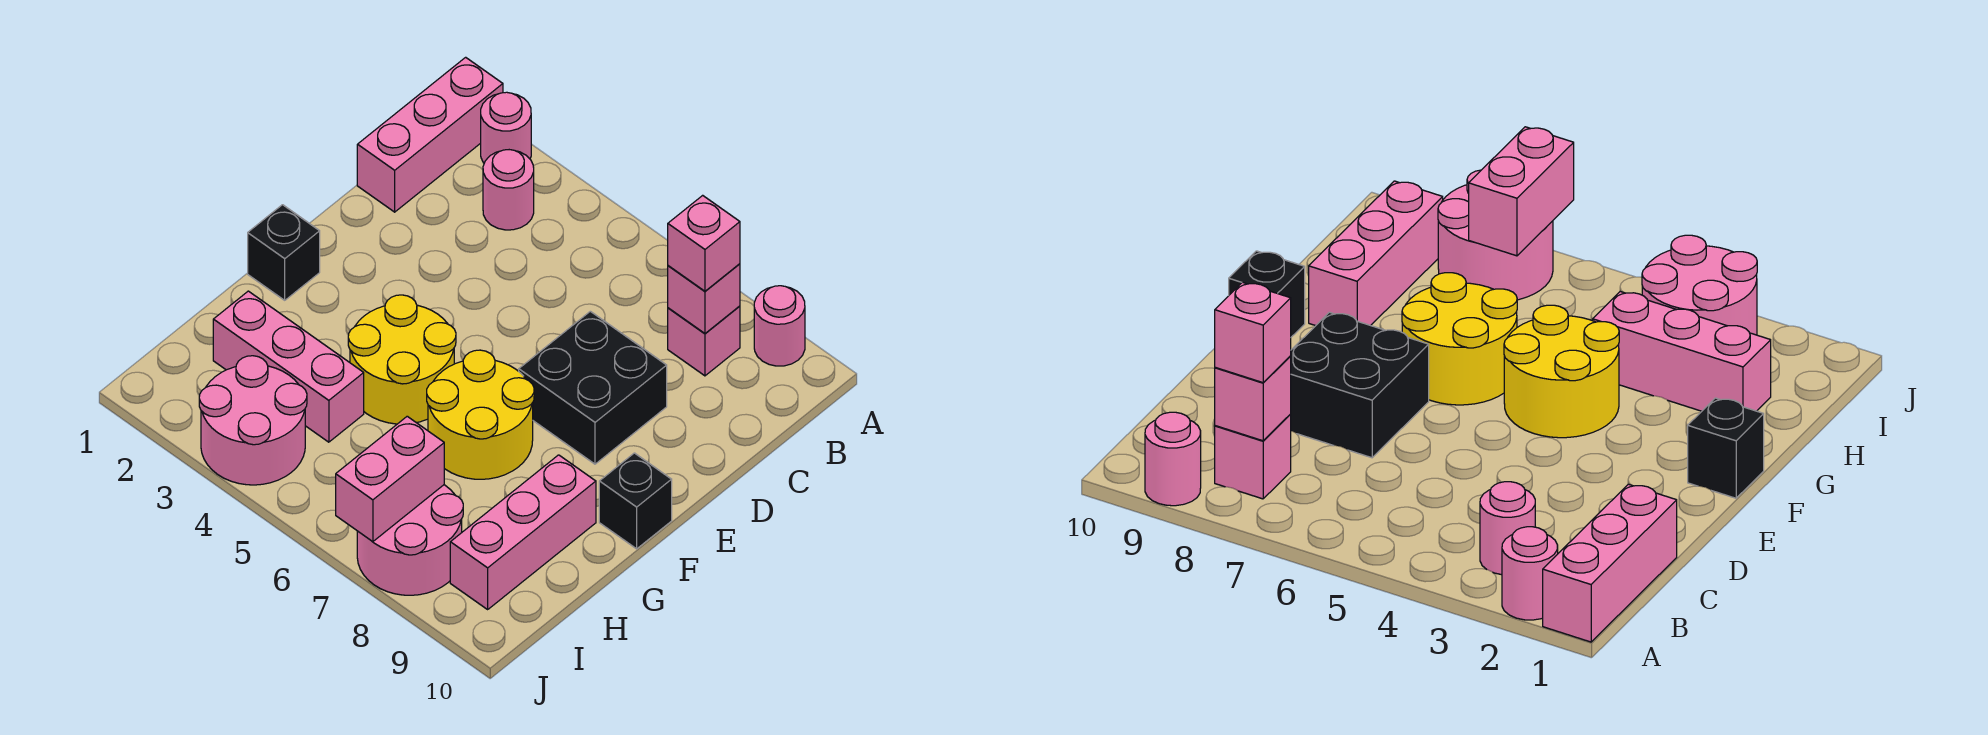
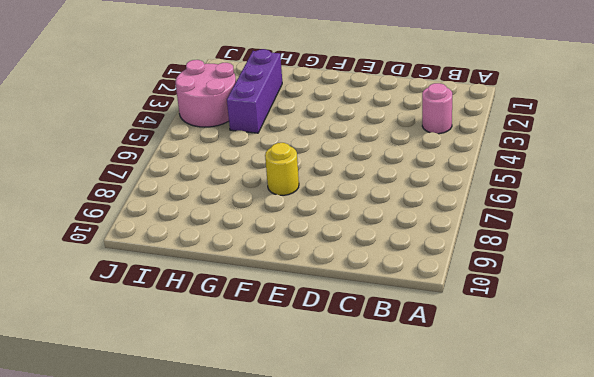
yellow 1x1 round brick [265,143,299,195] -> yellow 2x2 round brick [427,350,534,479]
purple 1x3 brick [227,49,282,133] -> pink 1x3 brick [213,291,364,442]
none -> pink 1x3 brick [357,57,503,212]
none -> pink 1x1 round brick [481,92,531,163]
none -> pink 1x1 round brick [754,286,805,366]

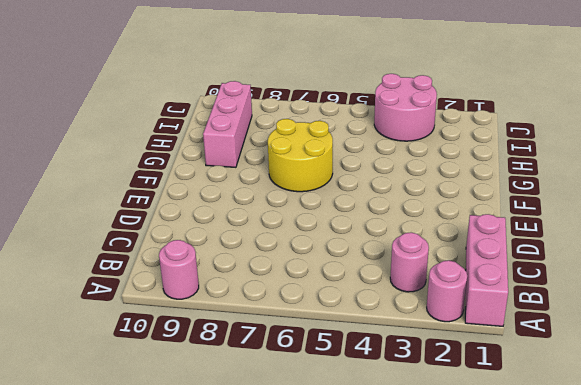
none -> pink 1x1 brick [668,306,740,376]
none -> black 2x2 brick [519,311,667,464]
none -> black 1x1 brick [248,205,320,300]

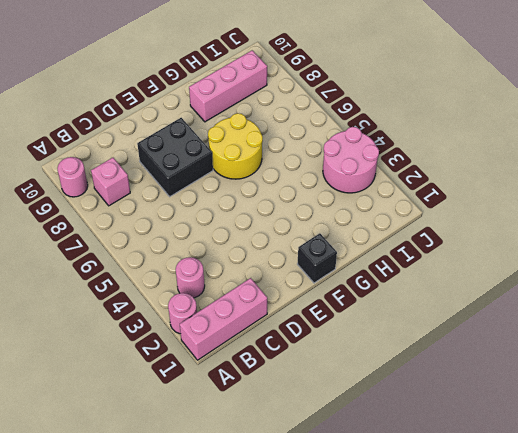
none -> yellow 2x2 round brick [348,295,456,424]
none -> black 1x1 brick [599,453,672,549]
none -> pink 1x3 brick [213,291,364,442]

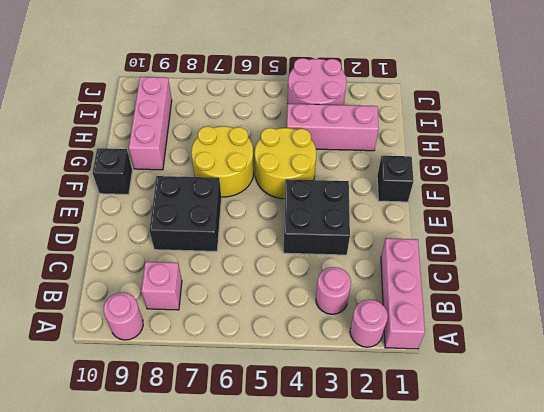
black 2x2 brick [284,179,350,255] -> none
none -> pink 2x2 round brick [357,485,463,595]
none -> pink 1x1 brick [668,264,740,334]
none -> pink 1x2 brick [336,416,444,542]

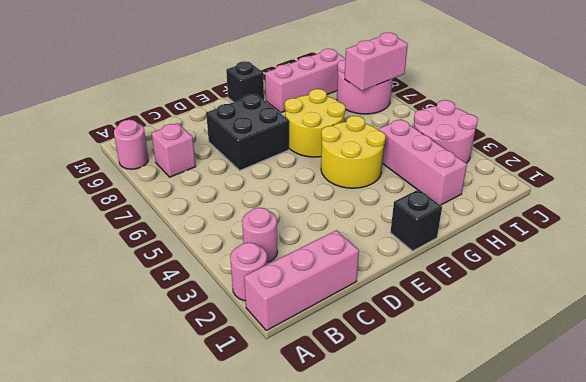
none -> pink 1x1 brick [668,264,740,334]
none -> pink 1x1 brick [668,195,740,291]

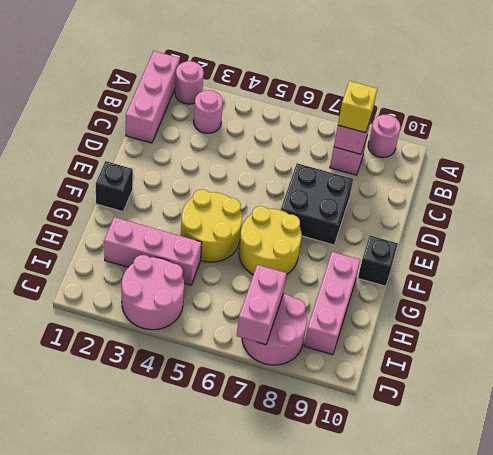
yellow 1x1 brick [338,81,377,133] -> pink 1x1 brick [668,195,740,291]

